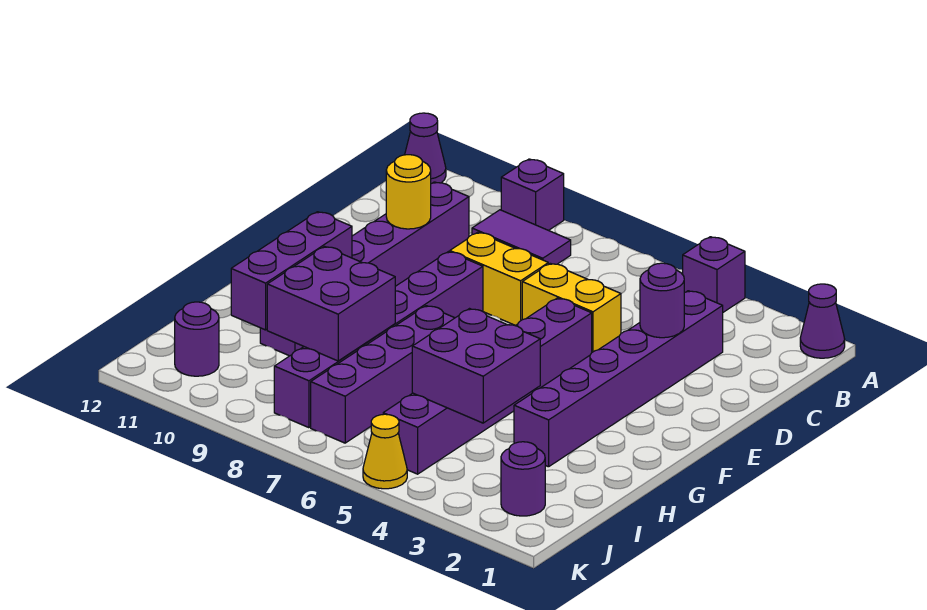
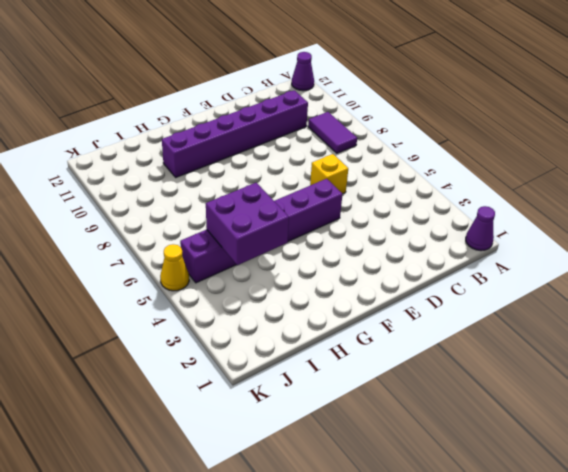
yellow 1x1 brick [310,154,348,194] -> yellow 1x2 brick [522,263,621,352]
none -> purple 1x1 brick [683,237,745,312]
none -> purple 1x1 brick [501,159,564,231]
none -> purple 1x6 brick [514,291,723,467]

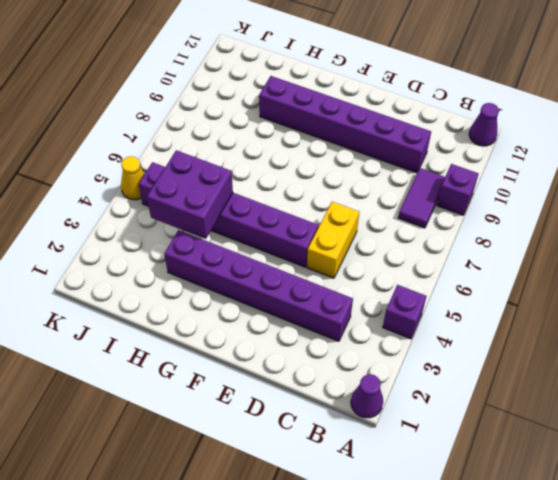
none -> yellow 1x2 brick [450,232,548,326]
none -> purple 1x6 brick [274,252,483,428]
none -> purple 1x4 brick [311,306,454,443]

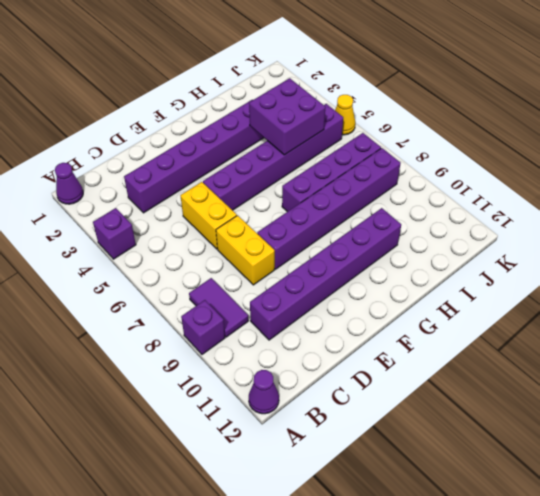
none -> purple 1x1 round brick [501,442,545,516]
none -> purple 1x1 round brick [175,302,219,376]
none -> purple 1x1 round brick [640,263,684,338]

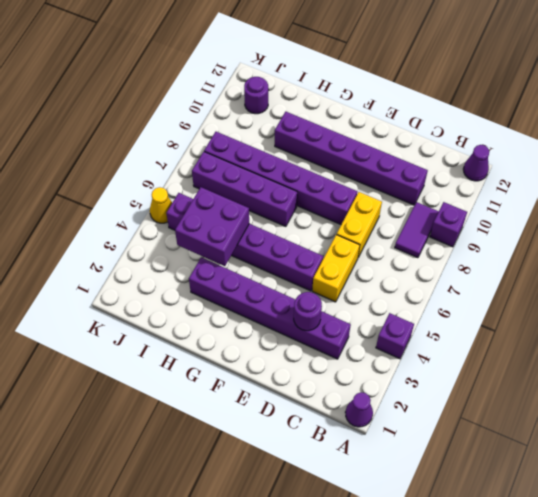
none -> purple 1x1 round brick [501,442,545,516]
none -> yellow 1x1 round brick [386,155,431,229]
none -> purple 1x3 brick [231,212,352,330]

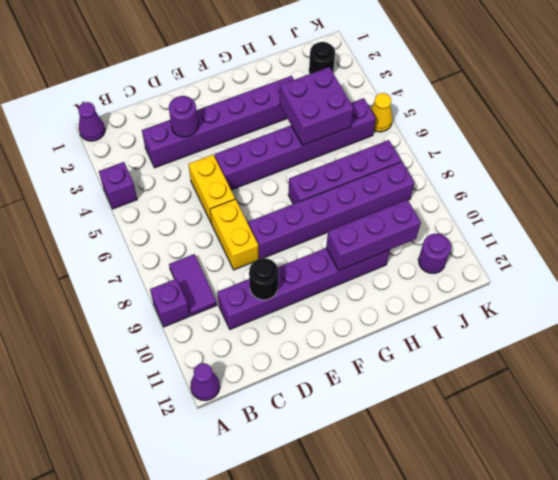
black 1x1 round brick [249,258,279,300] -> yellow 1x1 round brick [386,155,431,229]
black 1x1 round brick [309,42,335,74] -> purple 1x1 round brick [501,442,545,516]
none -> purple 2x2 brick [267,247,395,361]

